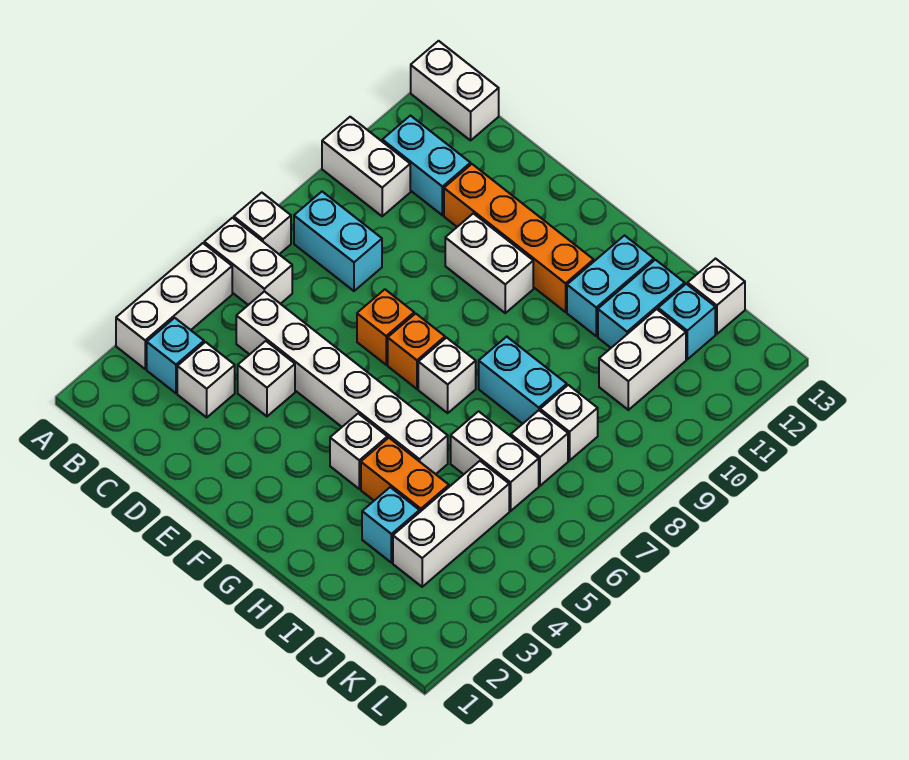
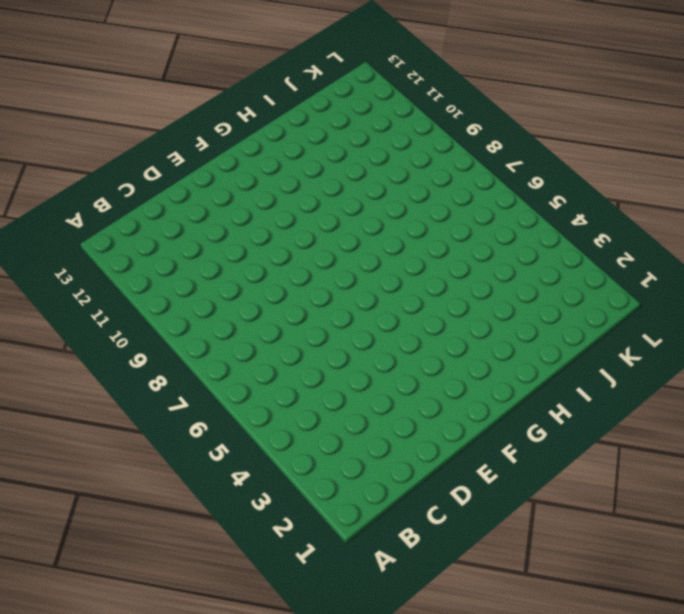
none -> white 1x3 brick [116,243,232,369]
none -> white 1x2 brick [204,218,292,305]
none -> white 1x1 brick [234,193,291,254]

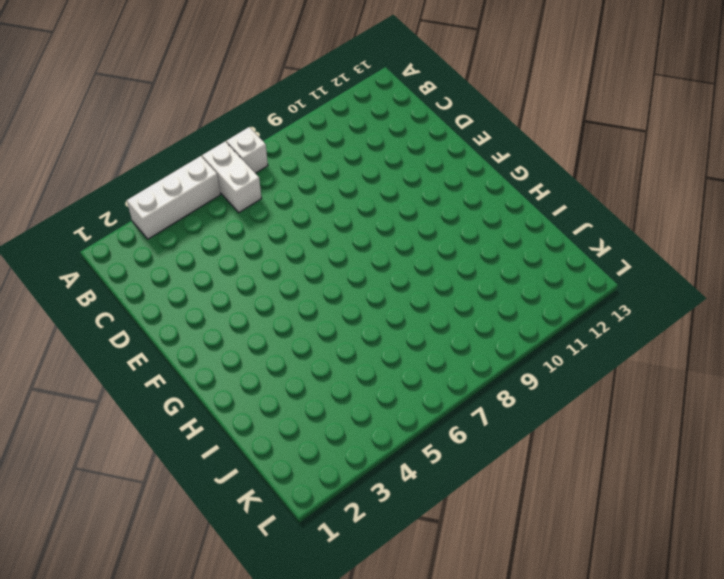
none -> white 1x2 brick [322,117,410,216]
none -> white 1x2 brick [411,41,499,140]
none -> cyan 1x1 brick [147,318,204,393]

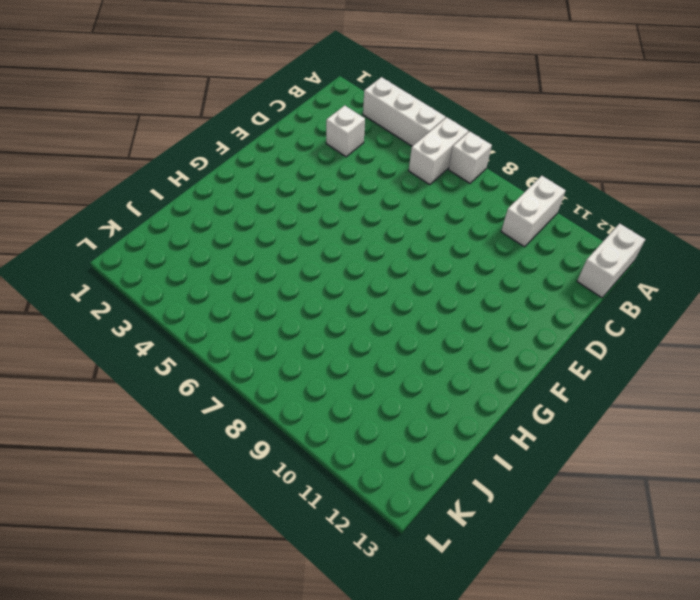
none -> cyan 1x1 brick [147,318,204,393]
none -> cyan 1x2 brick [294,192,382,291]
none -> cyan 1x2 brick [382,116,471,215]

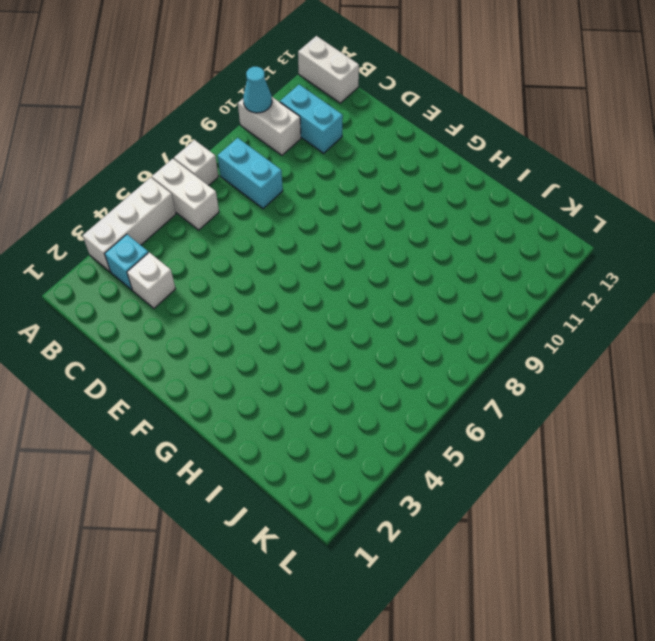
cyan 1x1 cone [243,67,272,113] -> none
none -> white 1x6 brick [236,291,448,474]
none -> white 1x1 brick [238,341,295,416]
none -> orange 1x4 brick [444,164,594,312]

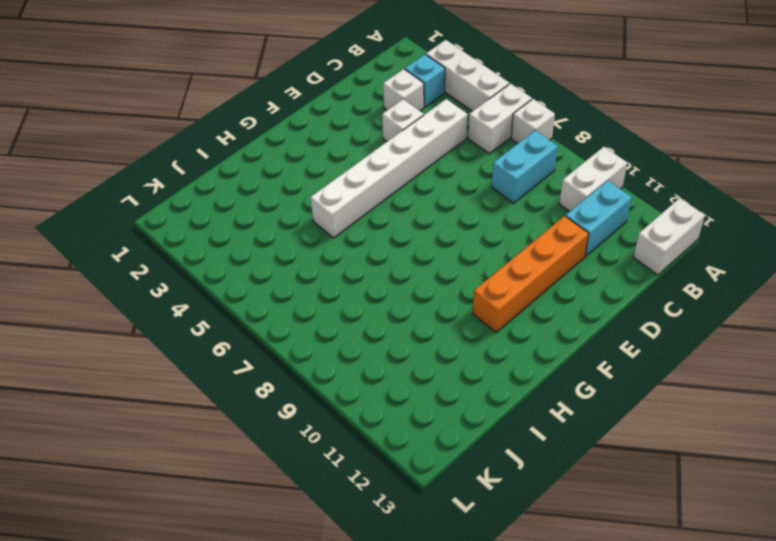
none -> orange 1x1 brick [357,289,414,365]
none -> white 1x2 brick [445,213,533,313]
none -> orange 1x1 brick [388,313,445,389]

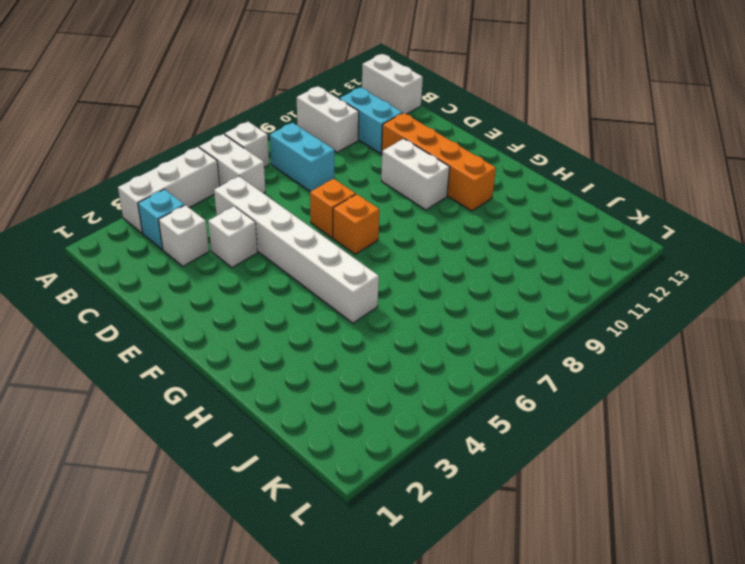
none -> white 1x1 brick [330,414,387,489]
none -> white 1x1 brick [418,338,476,413]
none -> orange 1x2 brick [361,438,449,512]

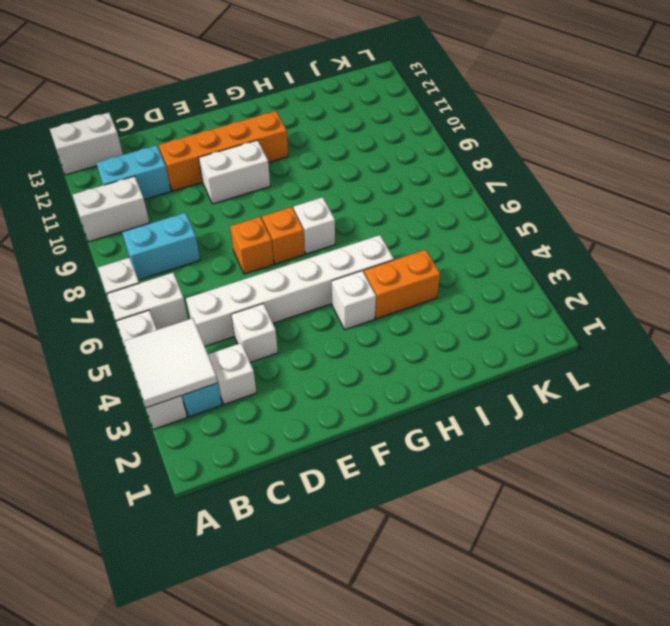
white 2x2 tile [123,318,218,408] -> none
none -> cyan 1x2 brick [479,337,567,424]
none -> cyan 1x2 brick [567,235,654,336]
none -> cyan 1x1 brick [362,487,420,563]

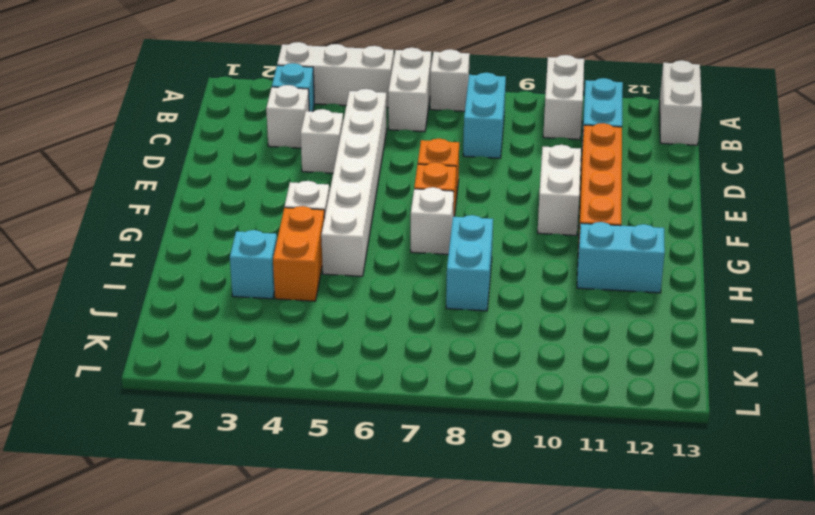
none -> white 1x2 brick [451,411,539,511]
none -> cyan 1x2 brick [598,260,685,348]
none -> white 1x3 brick [393,461,509,587]

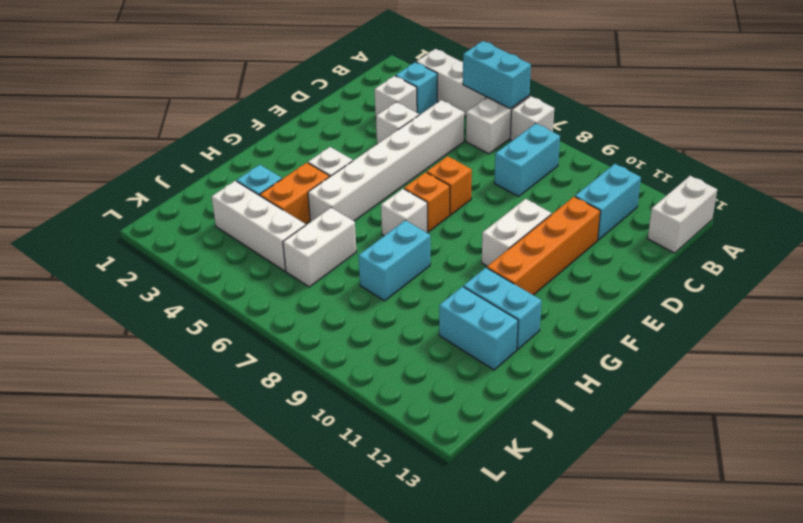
cyan 1x2 brick [463,41,531,109] -> none
none -> white 1x2 brick [322,117,410,216]
none -> white 1x1 brick [511,410,568,486]
none -> white 1x1 brick [540,385,598,460]

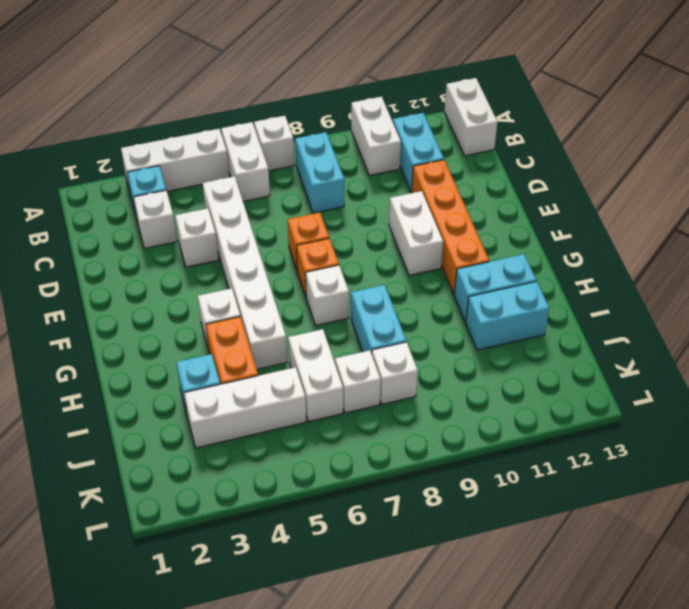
none -> white 1x2 brick [599,309,686,410]
none -> cyan 1x1 brick [658,284,715,359]
none -> white 1x1 brick [688,259,745,334]

